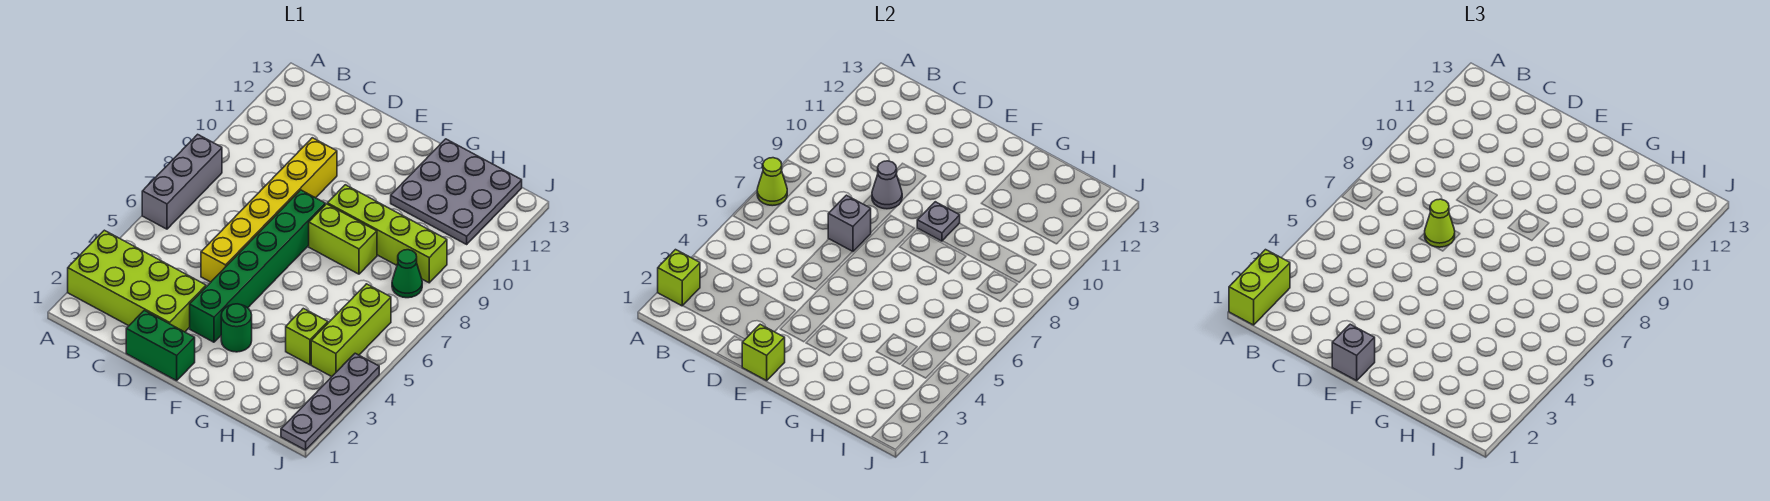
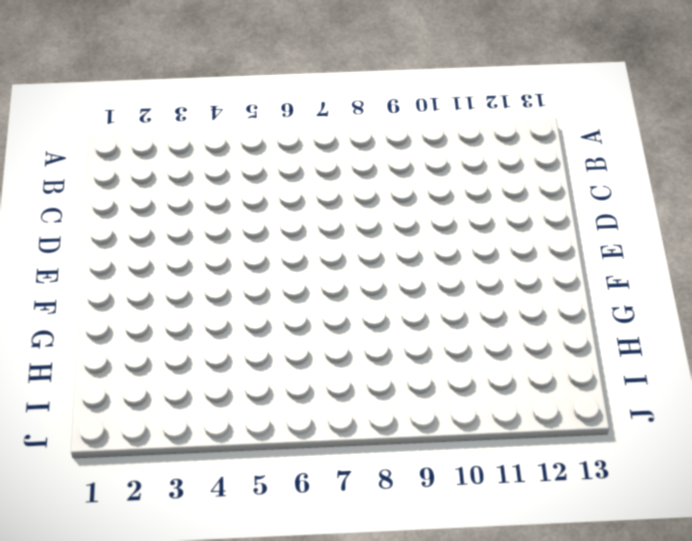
none -> lime 2x4 brick [68,230,206,332]
none -> grey 1x3 brick [142,134,222,229]
none -> green 1x2 brick [126,310,195,381]

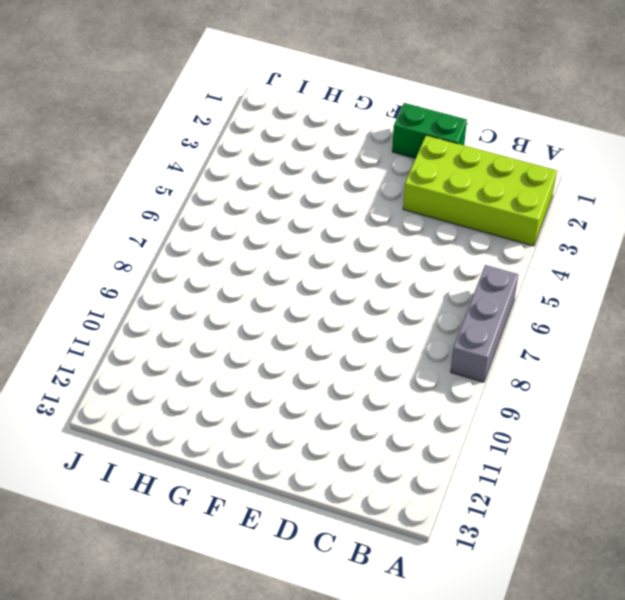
none -> yellow 1x6 brick [201,138,337,282]
none -> green 1x6 brick [190,190,325,342]
none -> green 1x1 round brick [221,304,252,352]

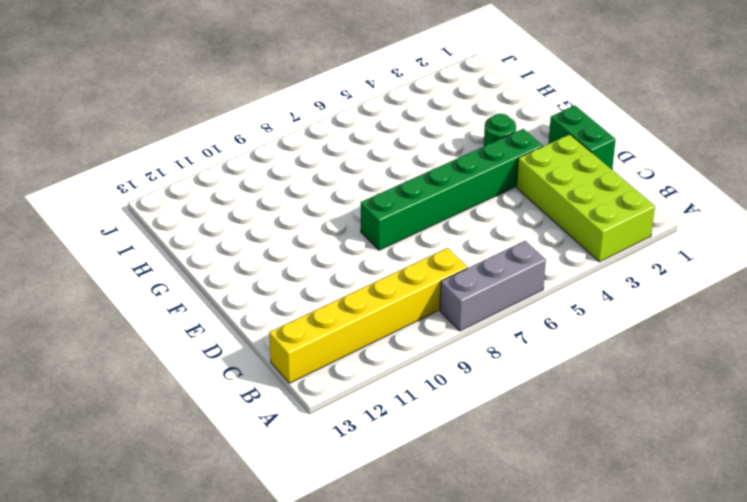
yellow 1x6 brick [269,248,467,383] -> yellow 1x6 brick moved to [201,138,337,282]
none -> lime 1x2 brick [309,204,377,274]
none -> lime 1x4 brick [327,185,447,283]
none -> grey 3x3 plate [391,139,522,244]

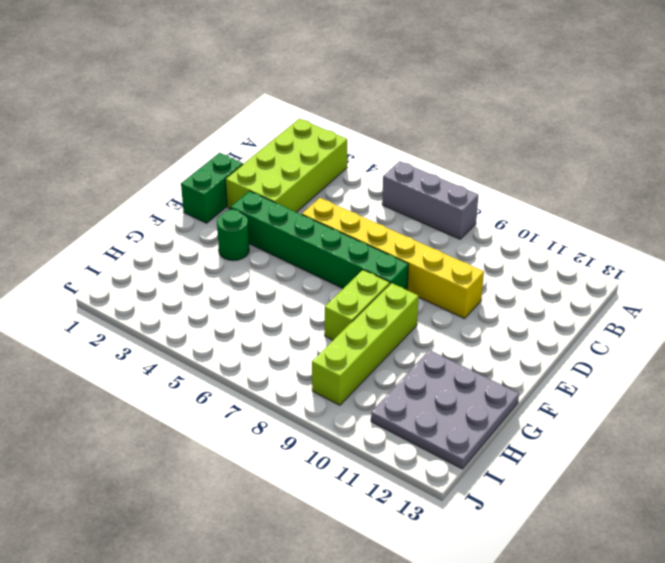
none -> lime 1x1 brick [286,308,328,365]
none -> lime 1x3 brick [311,284,391,377]
none -> green 1x1 cone [392,250,422,298]

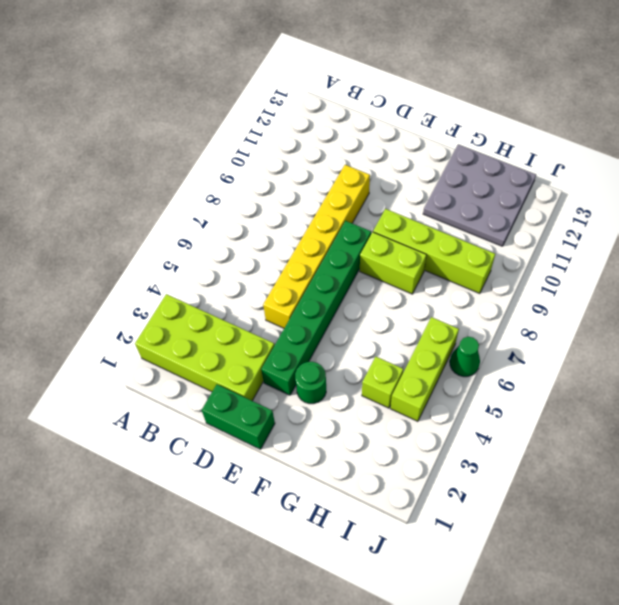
green 1x1 cone [450,337,480,377] -> green 1x1 cone moved to [392,250,422,298]
none -> grey 1x3 brick [142,134,222,229]
none -> grey 1x4 plate [281,353,379,450]
none -> lime 1x1 brick [658,250,700,306]

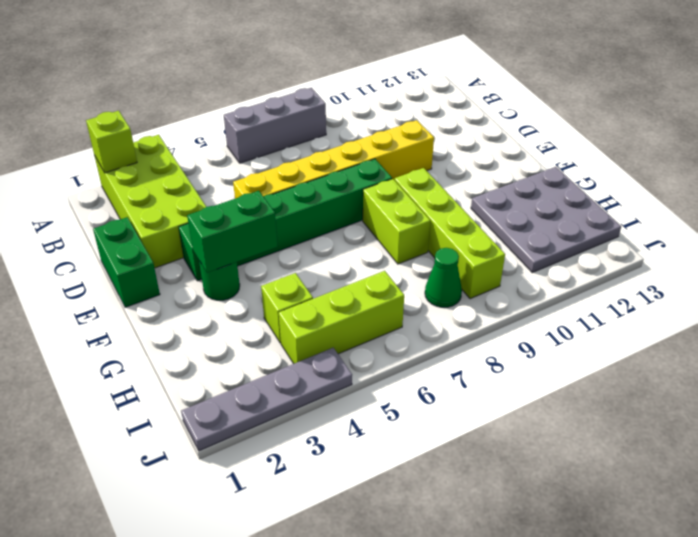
green 1x2 brick [187,191,278,273] -> none
none -> lime 1x1 cone [757,158,787,206]
none -> grey 1x1 brick [828,195,871,252]
none -> grey 1x1 cone [872,161,902,209]

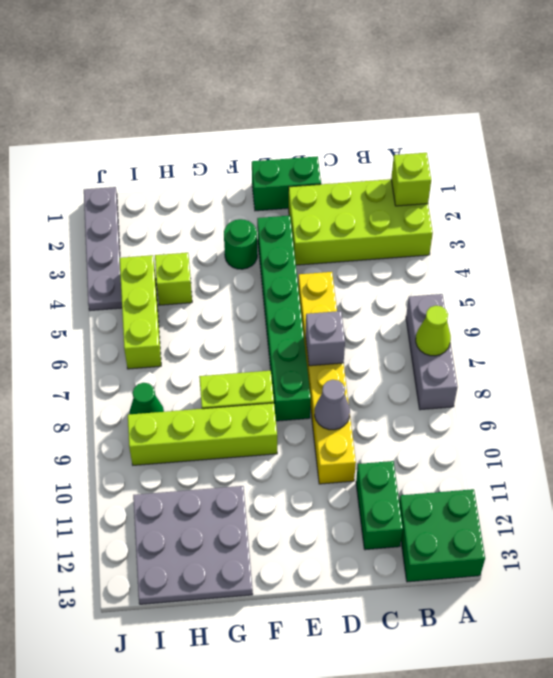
green 2x2 brick [399,489,485,582] -> none
green 1x2 brick [356,461,403,550] -> none
none -> lime 1x1 brick [742,324,785,381]
none -> grey 1x1 plate [917,202,960,241]
none -> lime 1x2 brick [1229,250,1290,325]

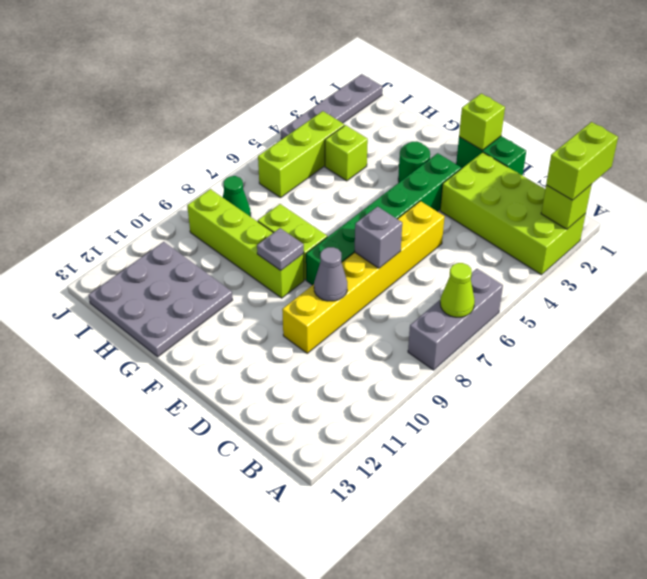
none -> lime 1x1 cone [1425,199,1455,247]
none -> grey 1x1 brick [1332,324,1375,381]

